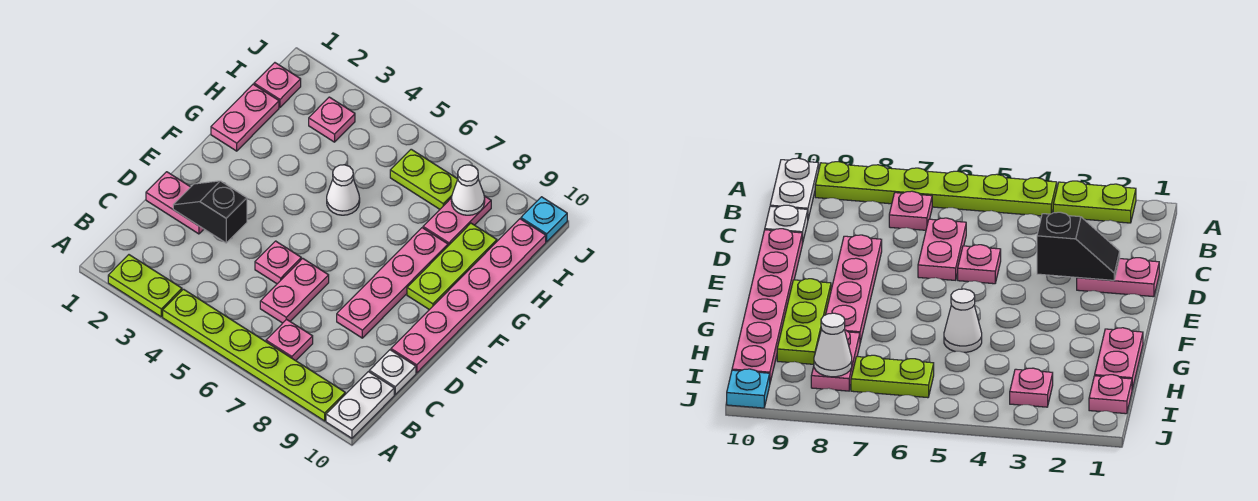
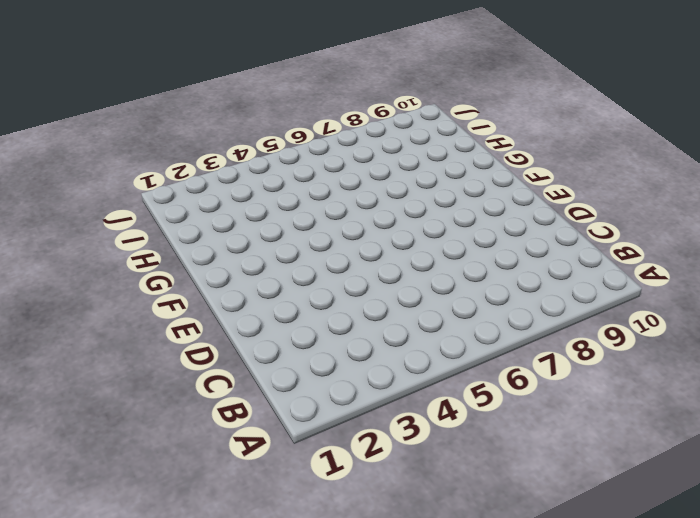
none -> lime 1x2 plate [108,255,182,317]
none -> lime 1x6 plate [163,289,345,421]
none -> white 1x2 plate [326,372,394,438]

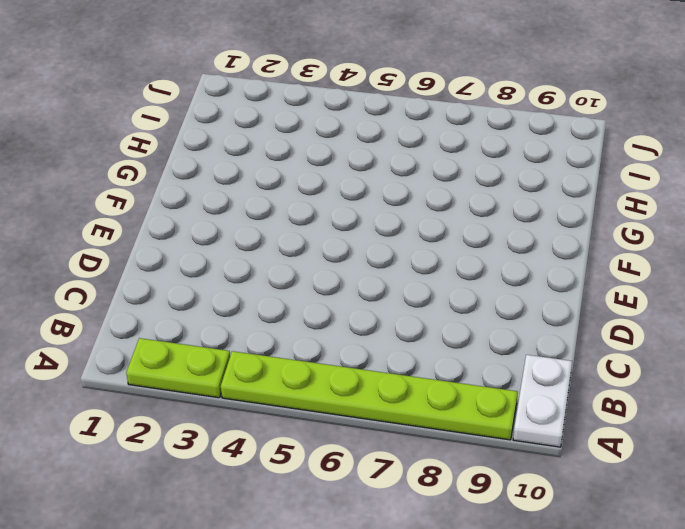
none -> pink 1x1 plate [266,319,313,361]
none -> pink 1x2 plate [260,258,329,323]
none -> white 1x1 plate [369,350,416,395]

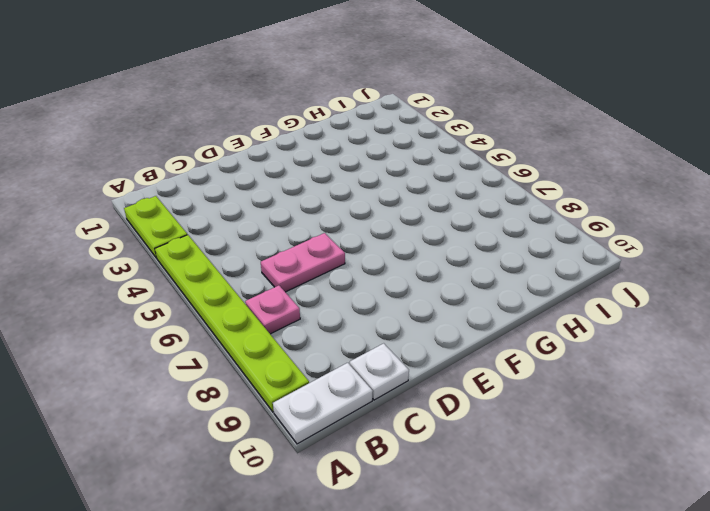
none -> pink 1x2 plate [146,172,204,234]
none -> pink 1x1 plate [255,241,301,284]
none -> pink 1x4 plate [337,228,448,338]

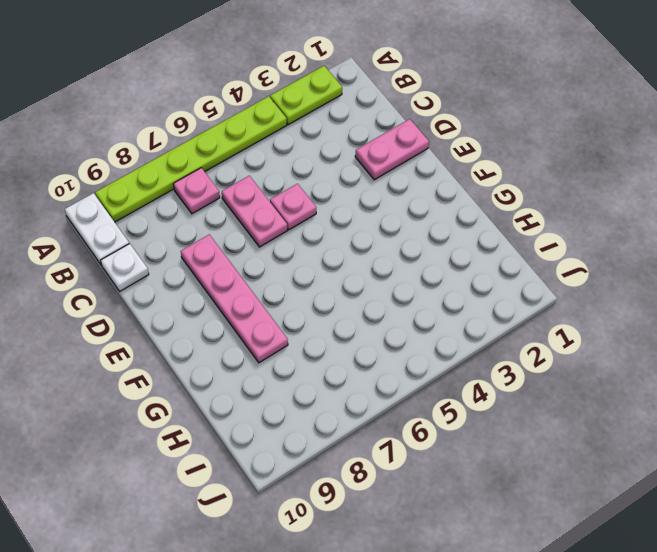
none -> pink 1x6 plate [391,219,546,373]
none -> lime 1x3 plate [407,223,497,310]
none -> pink 1x2 plate [211,84,279,151]

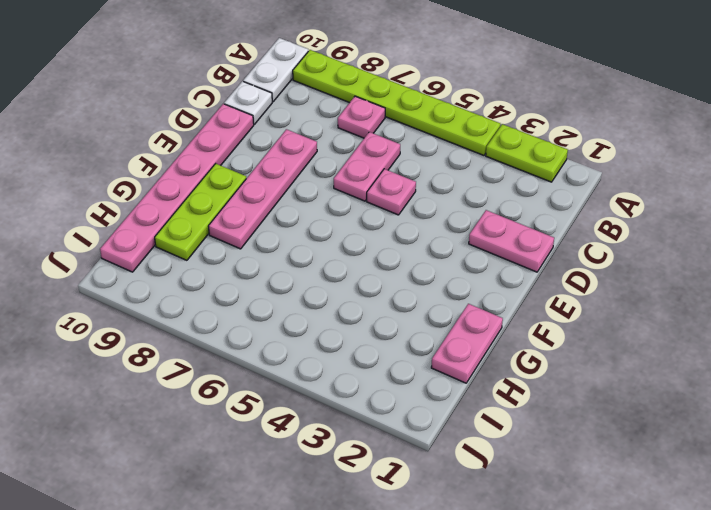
none -> white 1x1 cone [327,165,360,215]
none -> pink 1x2 plate [423,196,491,246]
none -> pink 1x1 plate [254,63,301,107]

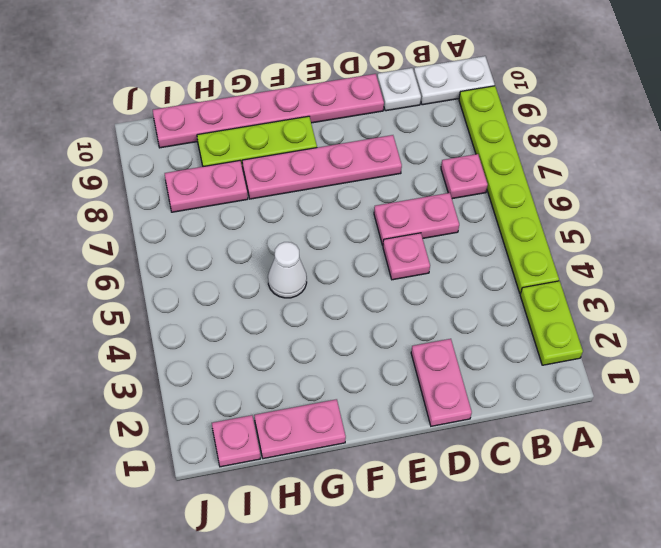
none -> pink 1x1 plate [309,97,355,142]
none -> lime 1x2 plate [390,149,458,209]
none -> cyan 1x1 plate [521,197,567,242]

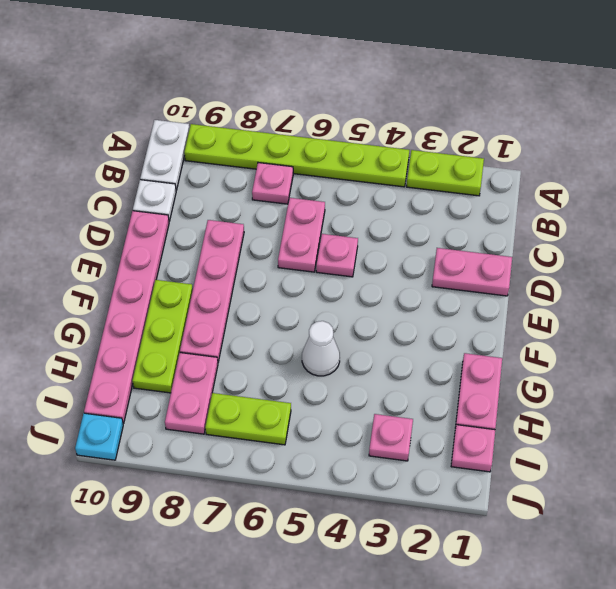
none -> black 1x2 slope [173,181,247,243]
none -> white 1x1 cone [451,165,485,215]

